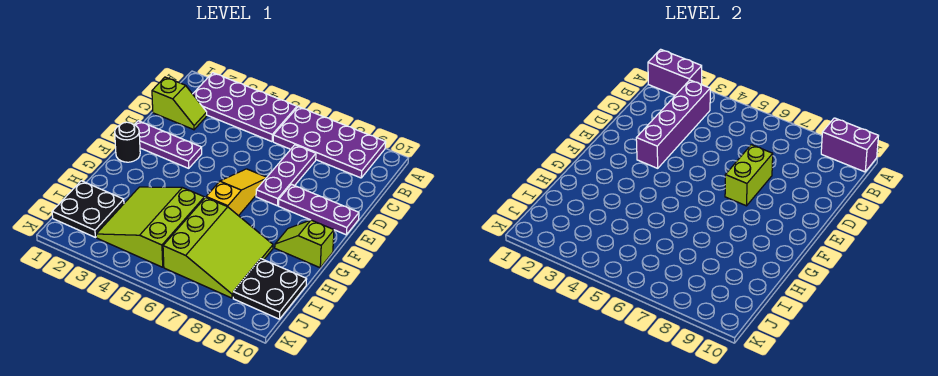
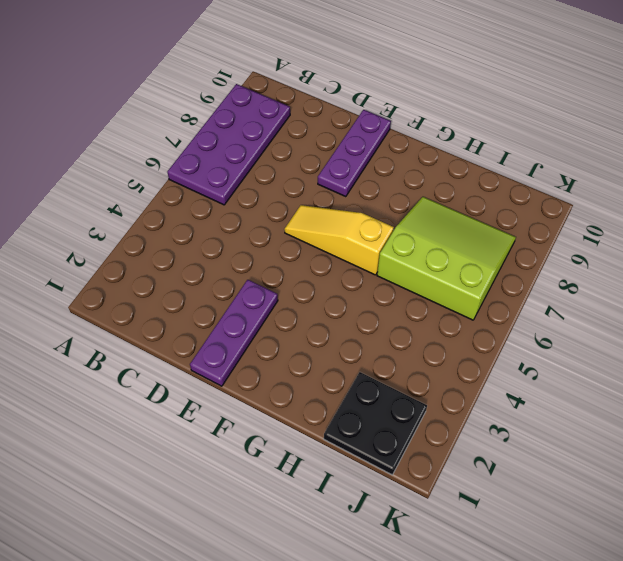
none -> purple 2x4 plate [193,73,297,142]
none -> lime 1x2 slope [152,77,207,130]
none -> purple 1x3 plate [256,145,316,206]

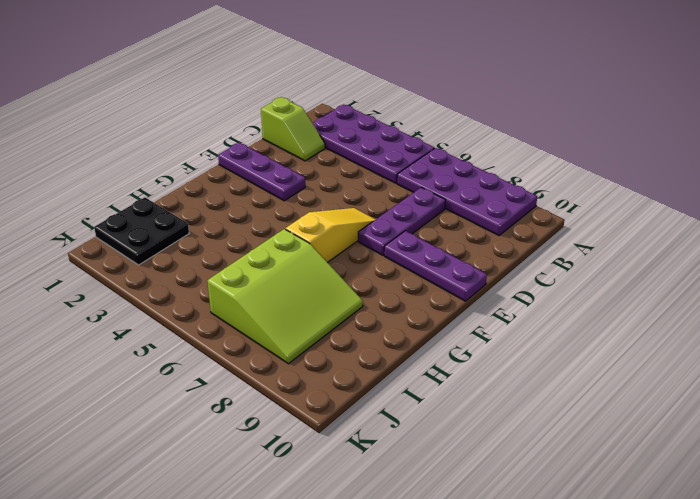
none -> black 1x1 round brick [115,122,140,162]
none -> lime 1x2 slope [275,220,334,268]
none -> lime 3x3 slope [96,187,204,267]

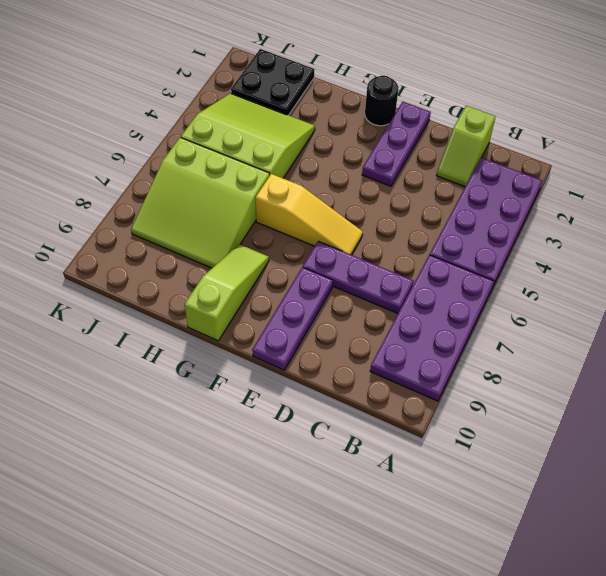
lime 1x3 slope [184,244,269,341] -> lime 1x2 slope [275,220,334,268]
none -> black 2x2 plate [233,259,307,319]
none -> purple 1x2 brick [648,49,702,95]
none -> purple 1x2 brick [821,118,878,172]

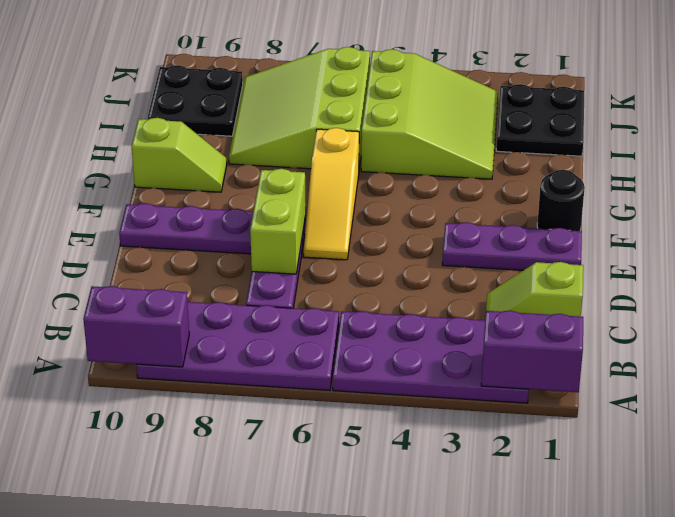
none -> purple 1x4 brick [636,80,710,168]

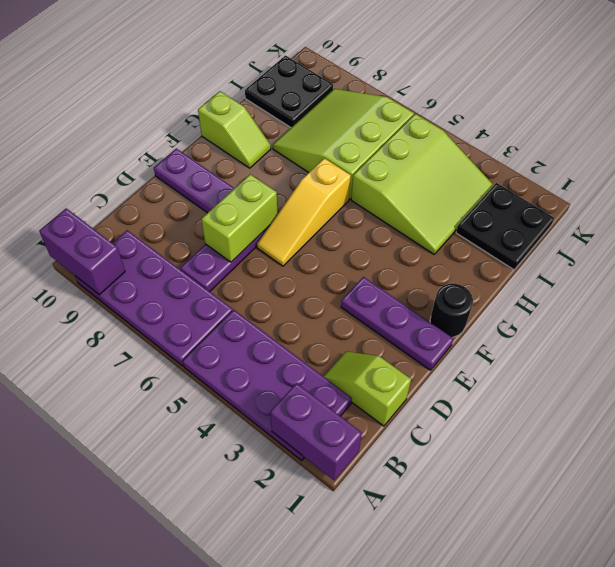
none -> purple 1x4 brick [636,80,710,168]

